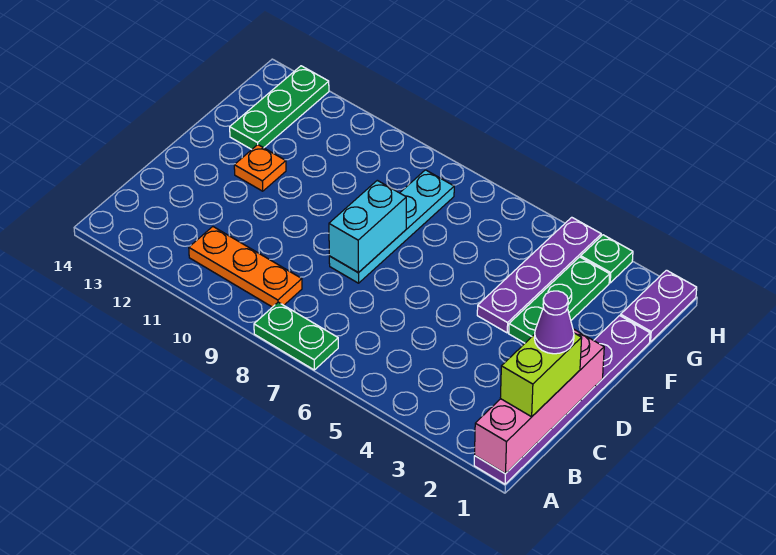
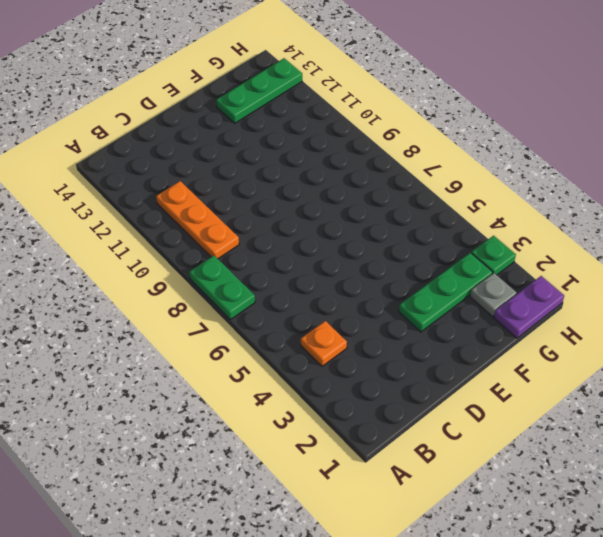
orange 1x1 plate [301,321,347,366] -> orange 1x1 plate moved to [234,145,286,191]
grey 1x1 plate [470,273,517,317] -> none
none -> purple 1x6 plate [474,316,650,484]
none -> cyan 1x4 plate [329,170,454,283]
none -> purple 1x4 plate [477,217,601,333]

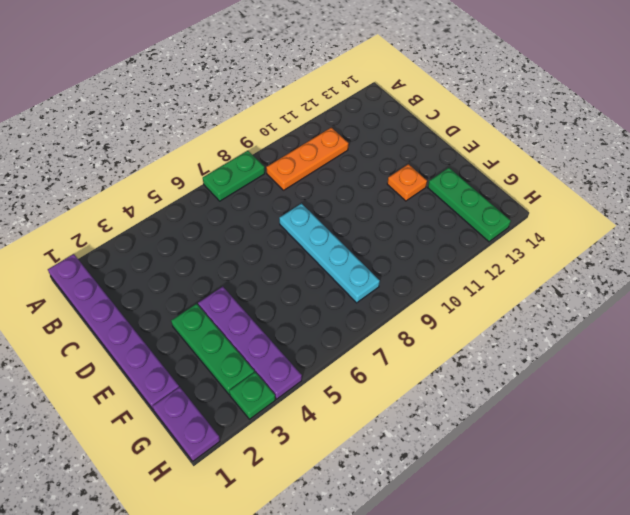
none -> pink 1x4 brick [475,329,604,474]
none -> cyan 1x2 brick [329,180,406,273]
none -> lime 1x2 brick [500,333,582,417]

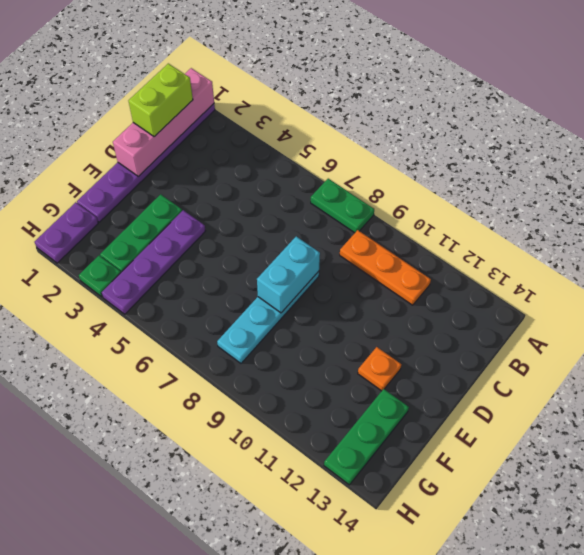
none -> purple 1x1 cone [534,291,574,354]

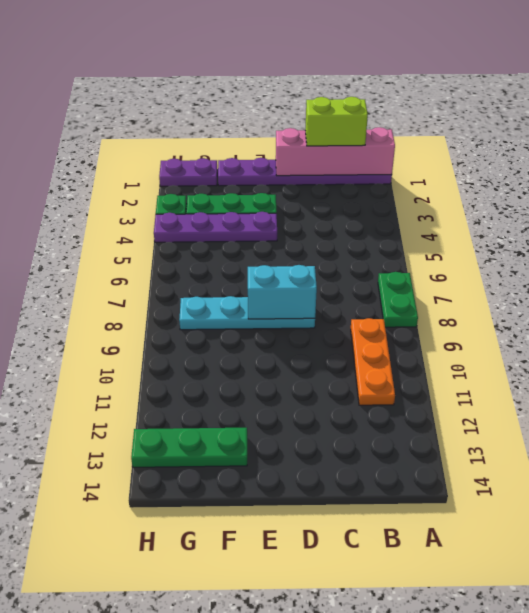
none -> orange 1x1 plate [234,145,286,191]
none -> purple 1x1 cone [534,291,574,354]

